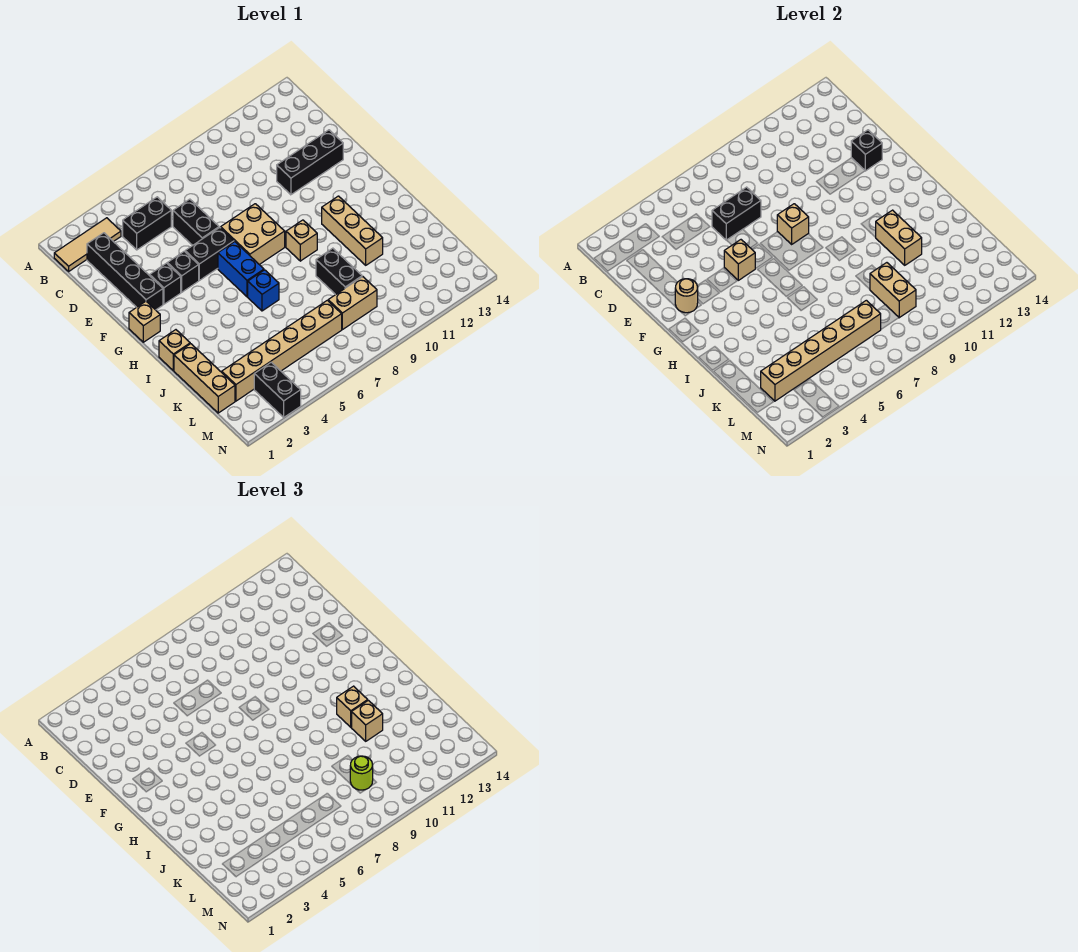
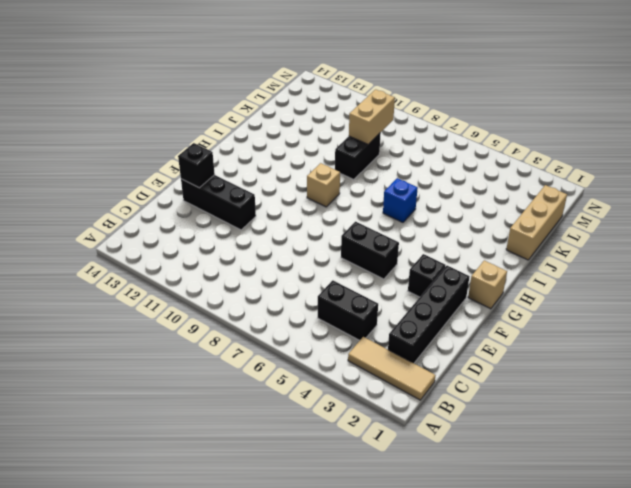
none -> black 1x2 brick [173,199,219,245]
none -> black 1x1 brick [167,251,199,292]
none -> tan 2x2 brick [221,204,285,265]
none -> blue 1x2 brick [218,242,264,297]

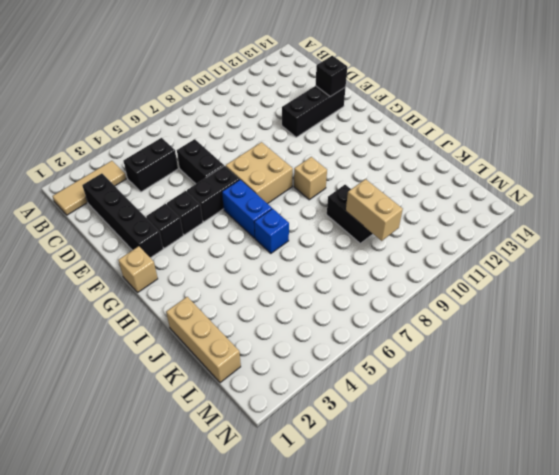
none -> tan 1x3 brick [322,196,383,265]
none -> tan 1x1 brick [159,330,190,370]
none -> tan 1x6 brick [222,300,342,401]
none -> tan 1x2 brick [328,277,377,330]

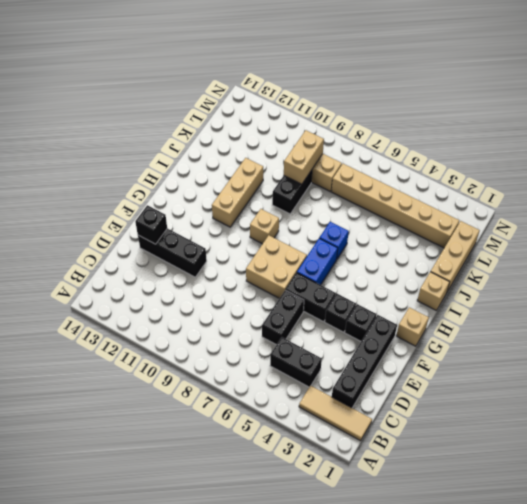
none -> black 1x2 brick [254,362,301,417]
none -> black 1x2 brick [712,187,761,240]
none -> tan 1x1 round brick [675,279,698,313]
none -> tan 1x1 brick [724,240,755,280]

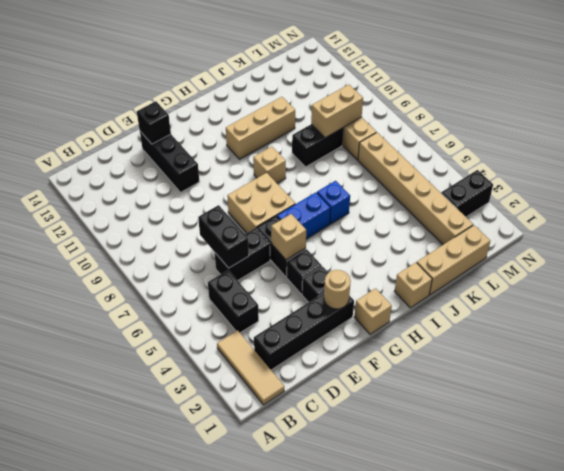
none -> tan 1x1 brick [777,204,809,244]
none -> tan 1x2 brick [875,210,922,265]
none -> tan 1x6 brick [761,300,881,401]
none -> tan 1x1 brick [337,686,368,727]

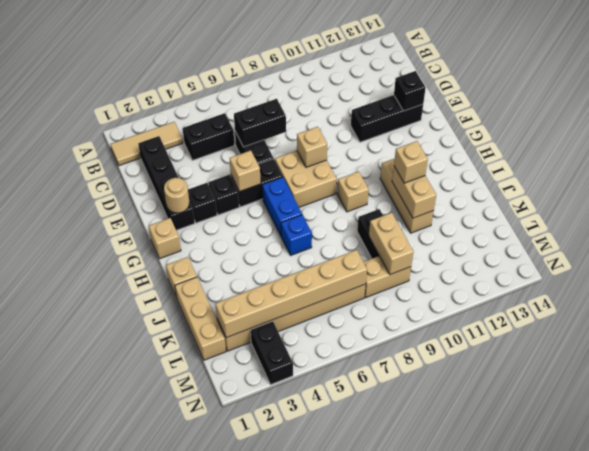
none -> tan 1x1 brick [351,700,383,741]
none -> lime 1x1 round brick [350,756,373,790]

